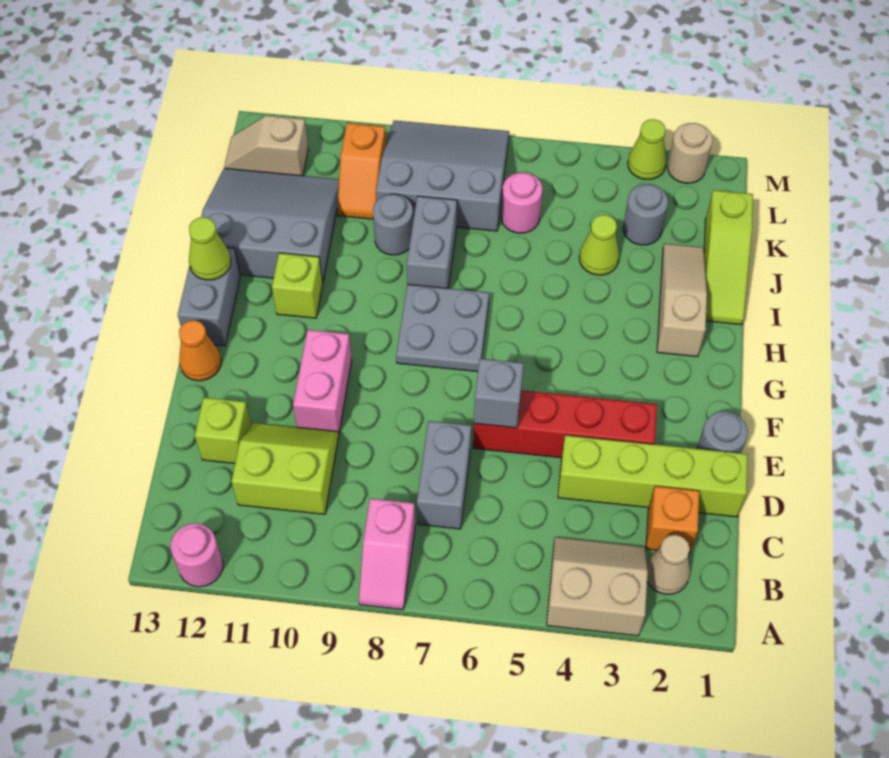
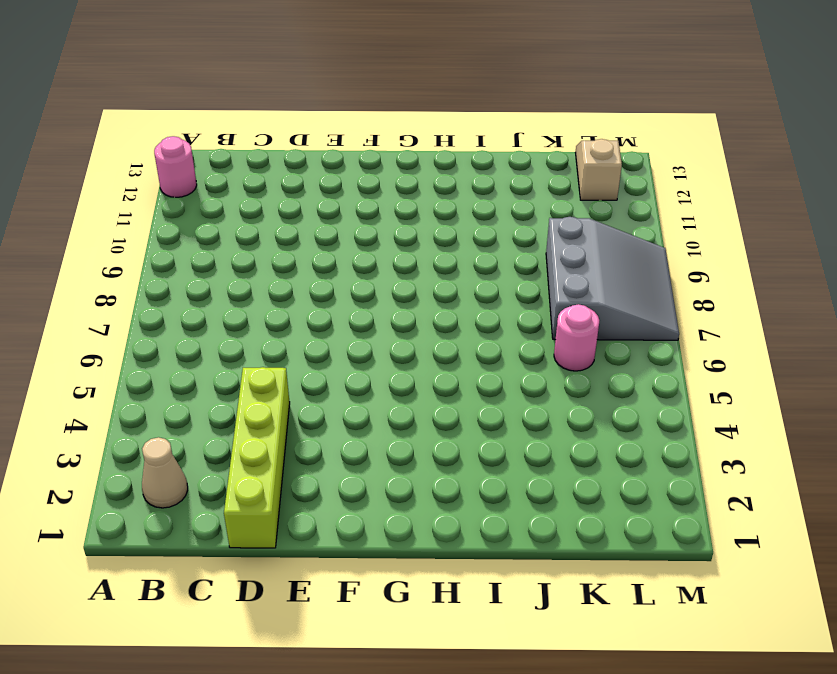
none -> tan 2x2 slope [547,537,648,636]
none -> pink 1x2 slope [359,498,415,610]
none -> orange 1x1 brick [646,486,699,554]
none -> grey 1x2 brick [417,421,471,529]

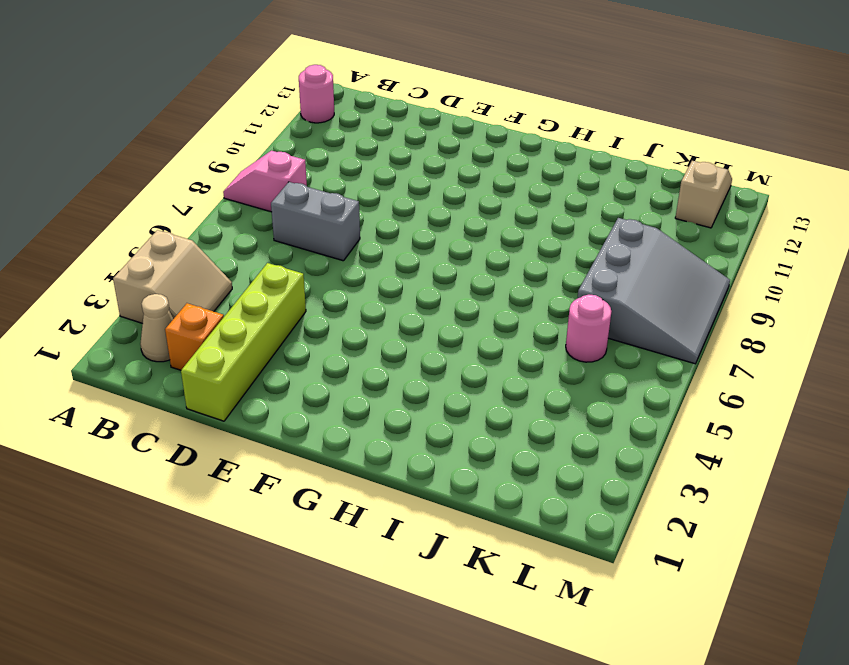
none -> lime 2x2 slope [231,423,339,514]
none -> lime 1x1 brick [195,398,251,463]
none -> grey 1x1 round brick [697,411,748,453]
none -> red 1x4 brick [473,390,657,458]

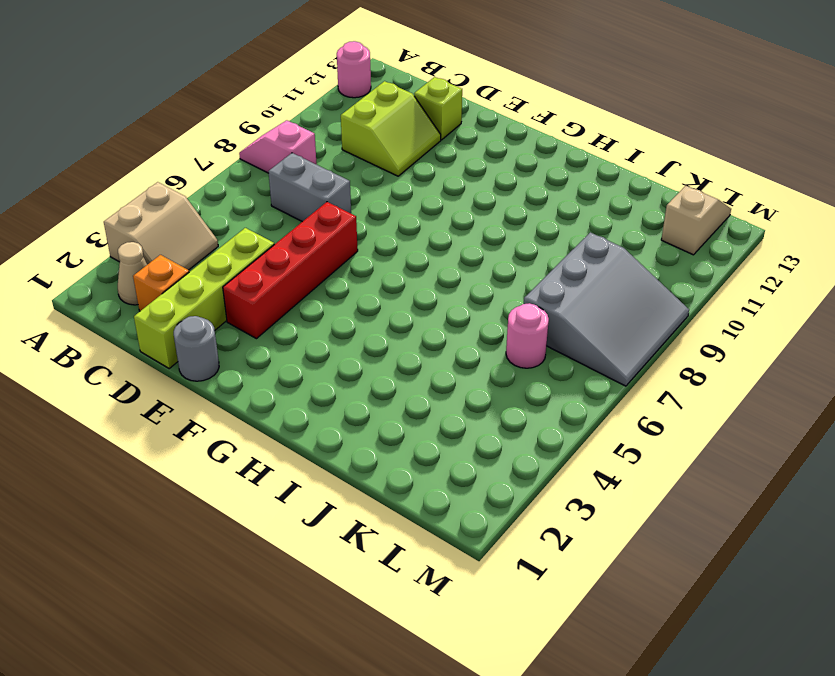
none -> pink 1x2 brick [293,330,352,434]
none -> orange 1x1 cone [179,320,221,381]
none -> grey 2x2 plate [396,284,489,372]
none -> grey 1x2 brick [178,248,240,346]

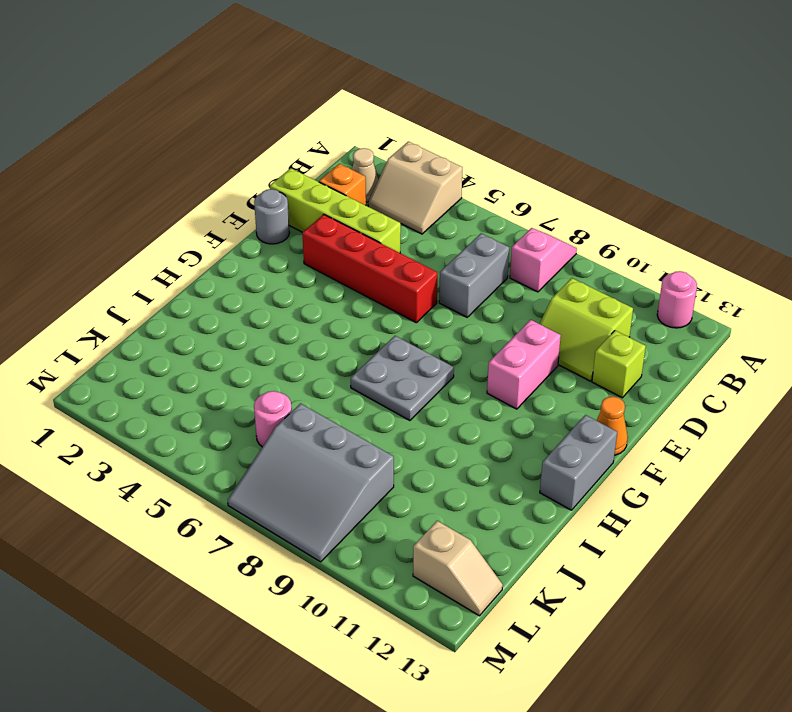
none -> tan 1x3 slope [657,244,707,357]
none -> lime 1x1 brick [272,253,323,318]
none -> lime 1x3 slope [704,190,753,325]
none -> grey 1x2 brick [407,196,457,288]

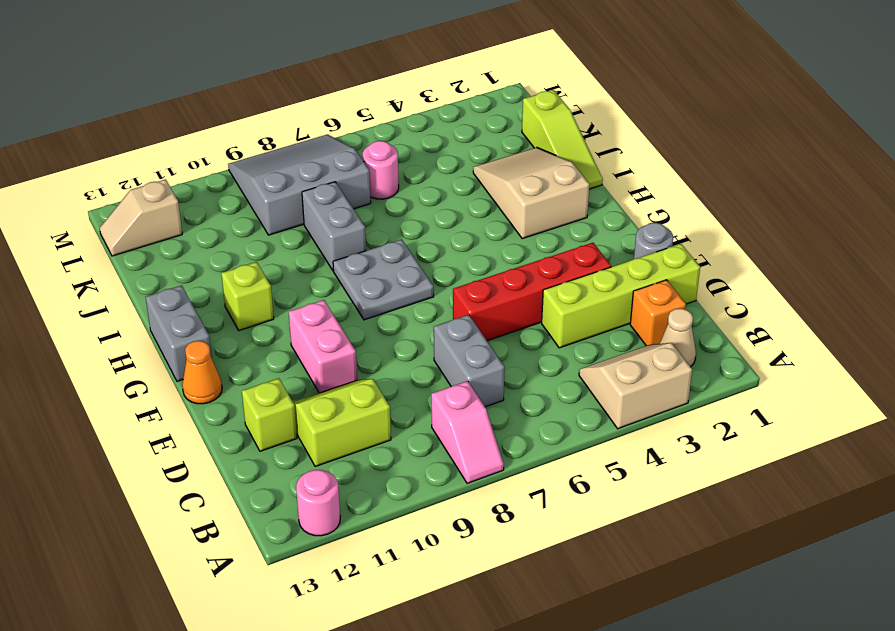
tan 2x3 slope [473,147,590,239] -> tan 1x3 slope [657,244,707,357]
none -> grey 3x3 slope [201,168,339,283]
none -> lime 1x1 cone [579,215,619,275]
none -> grey 1x1 round brick [373,194,413,255]
none -> grey 1x1 round brick [623,184,668,245]

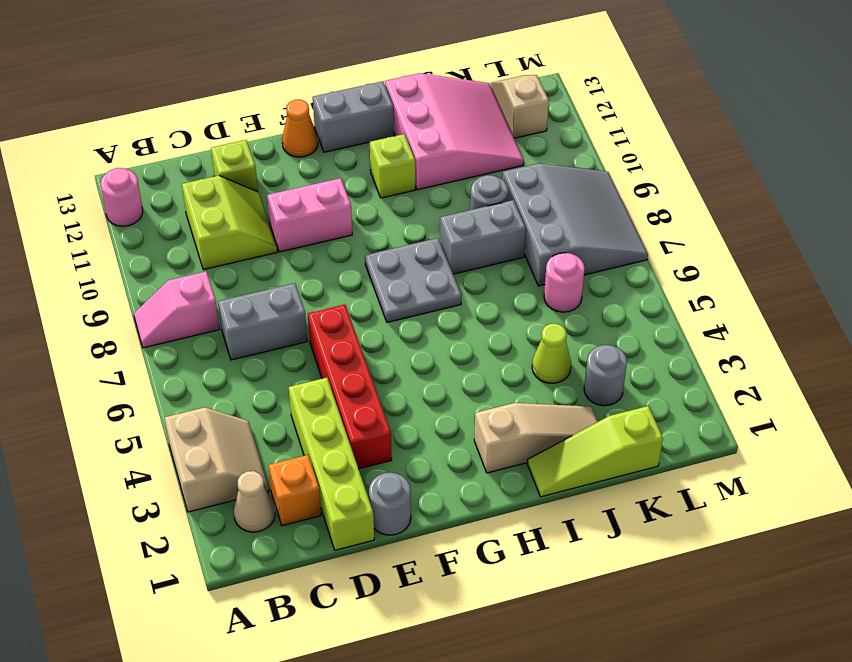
pink 3x3 slope [385,73,524,190] -> grey 3x3 slope [201,168,339,283]
none -> orange 1x2 slope [337,123,386,219]
none -> tan 1x1 round brick [668,123,713,183]
none -> lime 1x1 cone [628,119,667,179]
none -> grey 1x1 brick [474,359,524,428]

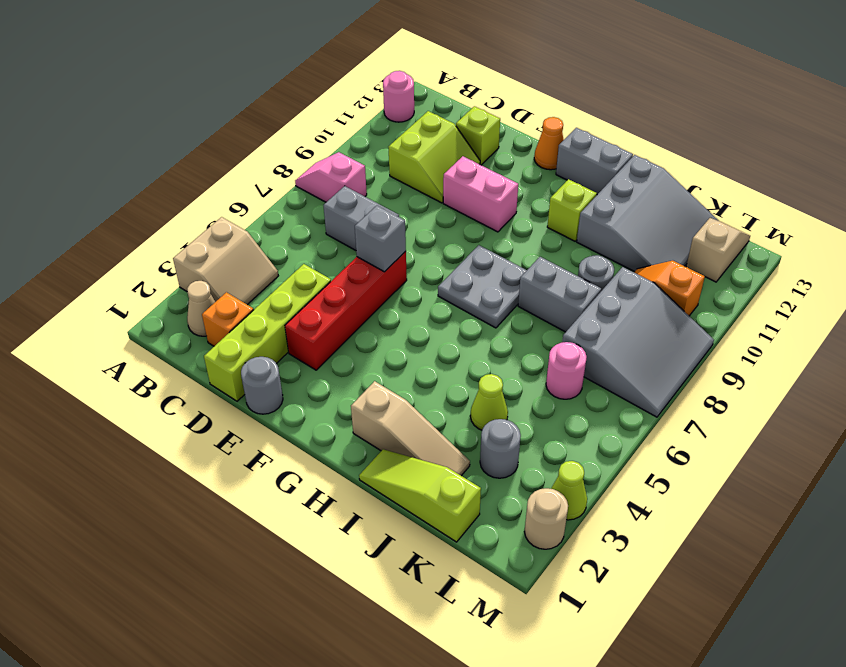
none -> lime 1x1 cone [189,217,231,280]

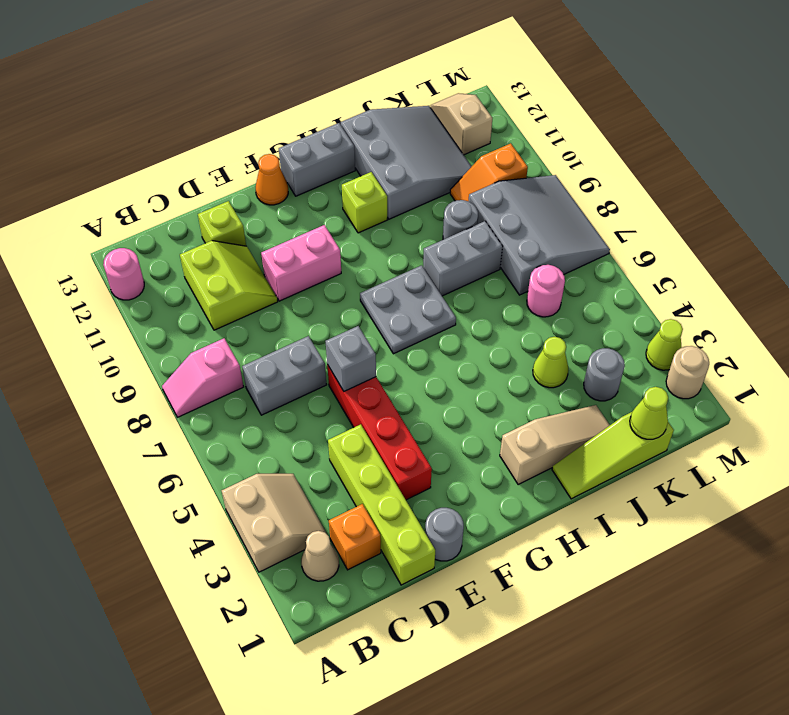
lime 1x1 cone [630,387,668,439] -> lime 1x1 cone moved to [189,217,231,280]

